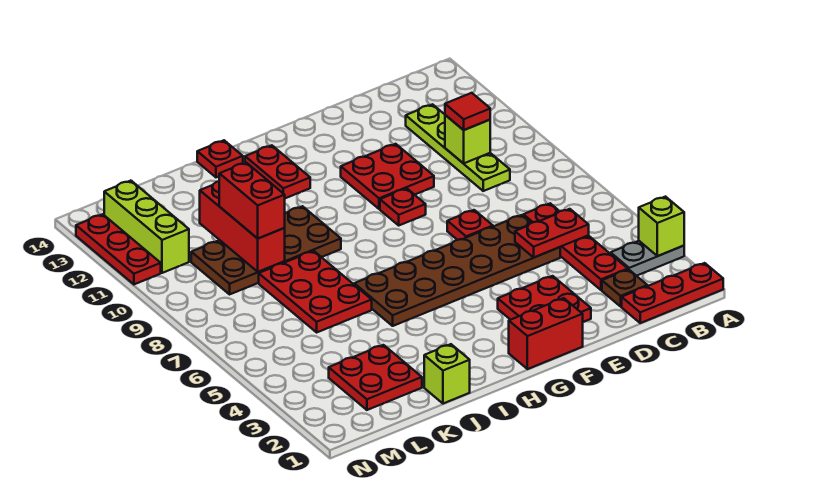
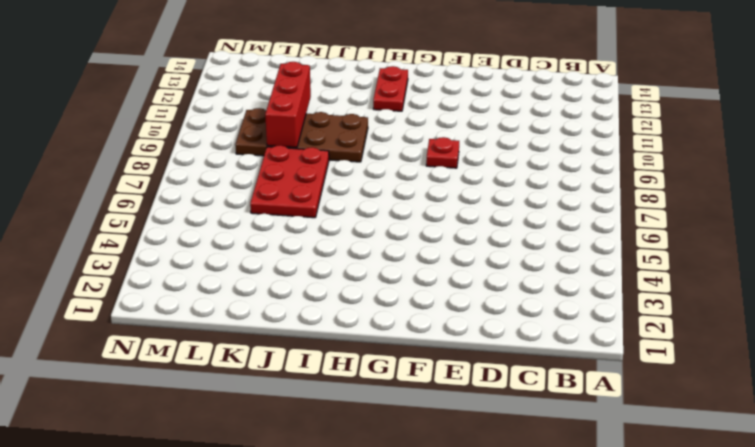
none -> red 1x3 plate [622,263,723,323]
none -> grey 1x2 plate [611,241,684,276]
none -> brown 1x1 plate [602,269,647,306]

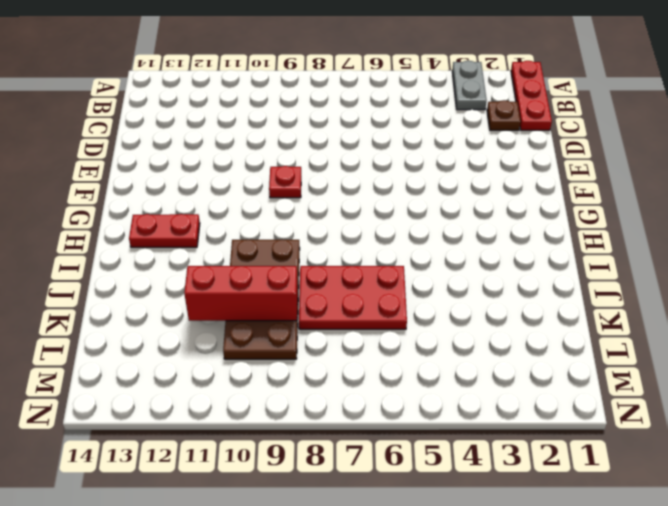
none -> red 1x4 plate [523,203,628,290]
none -> lime 1x4 plate [406,104,510,191]
none -> brown 2x6 plate [354,215,560,326]

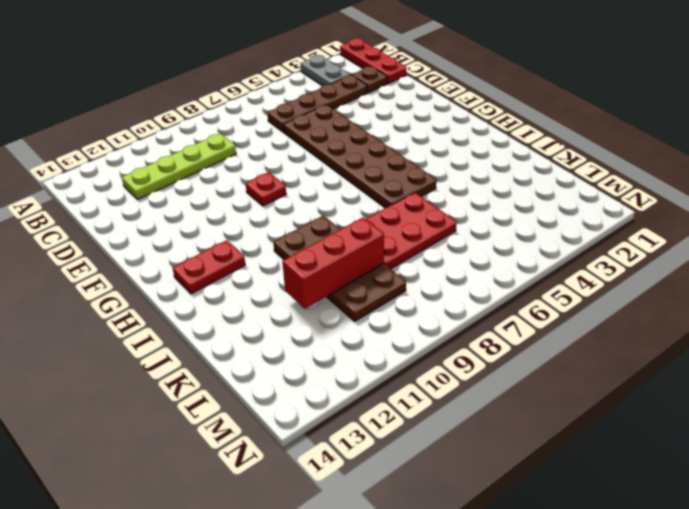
brown 1x4 plate [267,75,367,132] -> red 1x4 plate [523,203,628,290]
none -> red 2x2 plate [498,276,591,322]
none -> red 1x1 plate [447,210,493,240]
none -> red 2x2 plate [341,144,434,209]

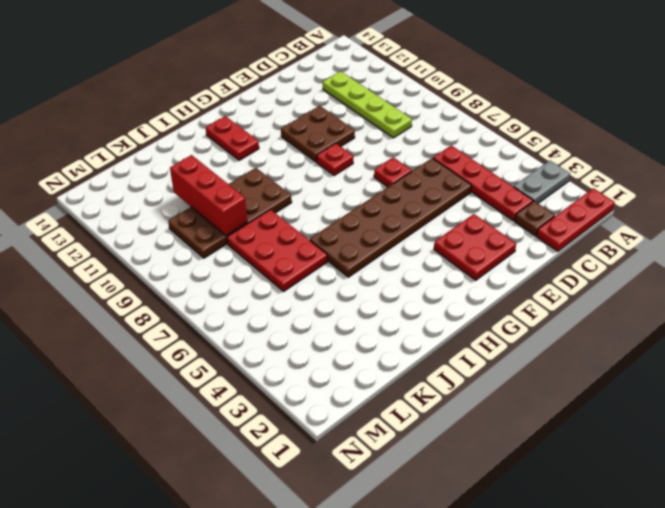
brown 2x2 plate [281,106,355,162] -> red 2x2 plate [341,144,434,209]
none -> red 1x2 brick [509,298,583,369]
none -> red 1x1 plate [197,140,243,177]
none -> lime 1x1 brick [424,344,470,404]

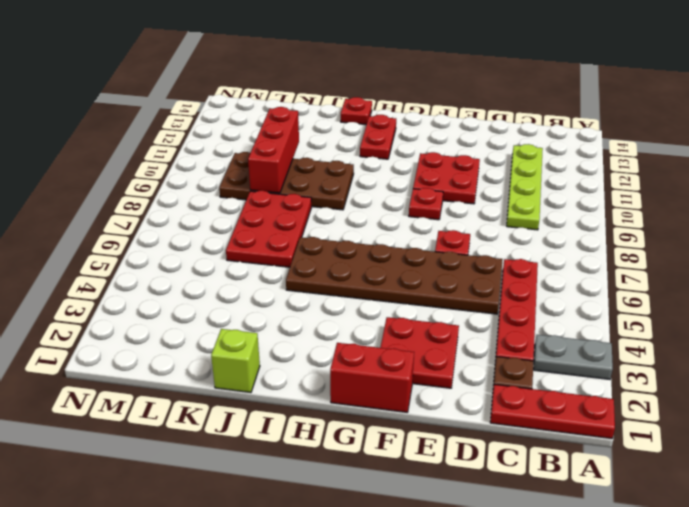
none -> red 2x2 plate [329,345,422,410]
none -> lime 1x3 brick [104,181,189,273]
none -> red 1x3 plate [76,214,161,284]

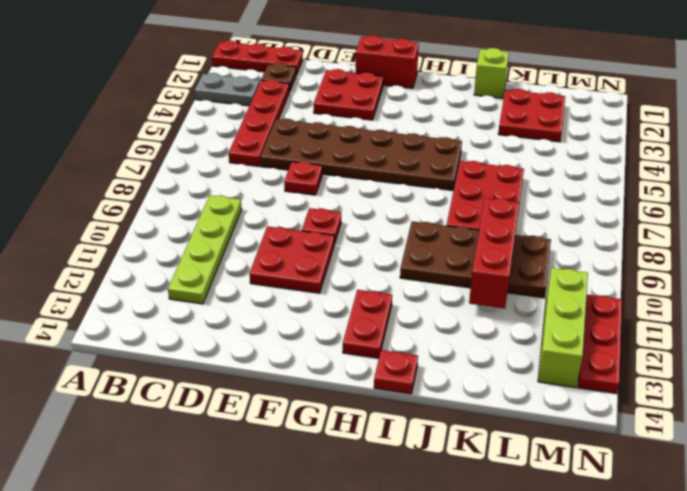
none -> lime 1x1 brick [639,197,684,256]
none -> red 1x2 plate [515,209,589,257]
none -> lime 1x1 brick [445,115,490,163]

